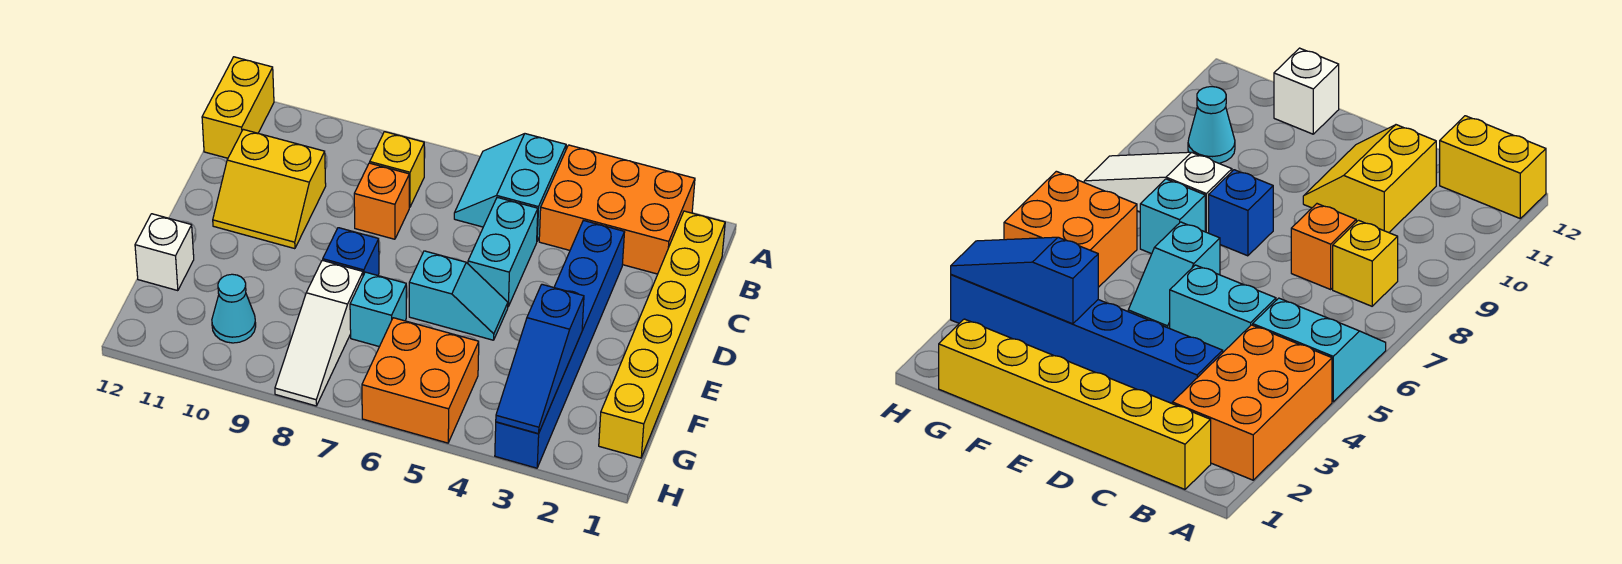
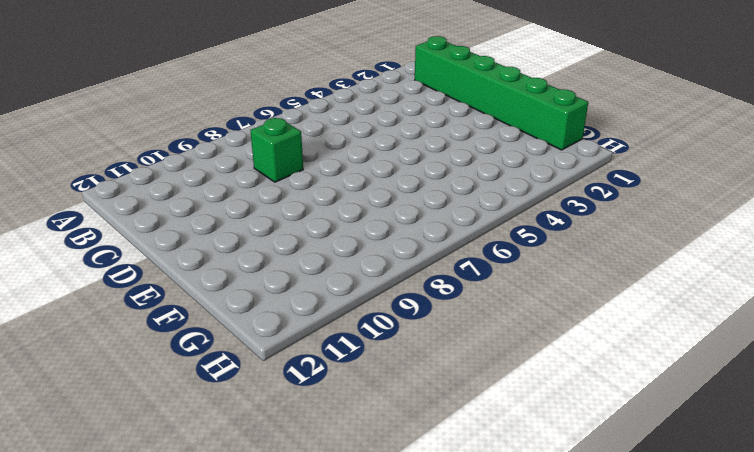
green 1x6 brick [415,36,588,150] -> yellow 1x6 brick [599,211,725,458]
green 1x1 brick [250,118,303,182] -> orange 1x1 brick [354,163,409,239]
none -> orange 2x3 brick [539,145,695,274]
none -> cyan 2x2 slope [454,134,566,241]
none -> yellow 1x2 brick [202,57,274,158]

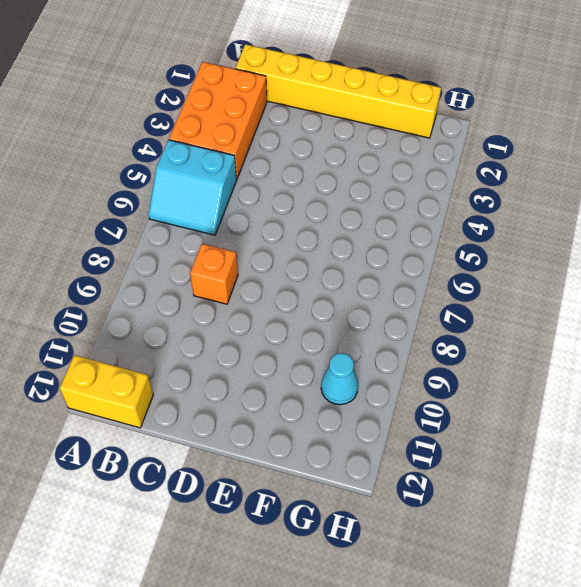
none -> yellow 1x1 brick [370,132,424,207]
none -> blue 1x6 brick [495,220,625,468]
none -> cyan 1x2 brick [468,197,538,306]

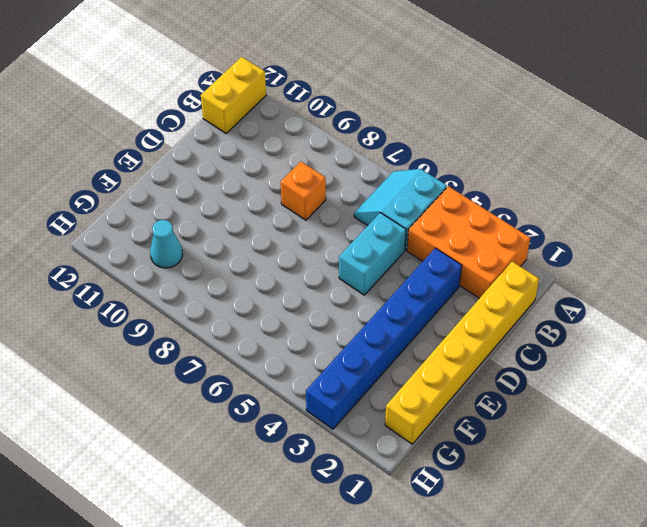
none -> yellow 1x1 brick [370,132,424,207]
none -> yellow 2x2 slope [213,129,326,249]
none -> cyan 1x2 slope [409,251,508,340]

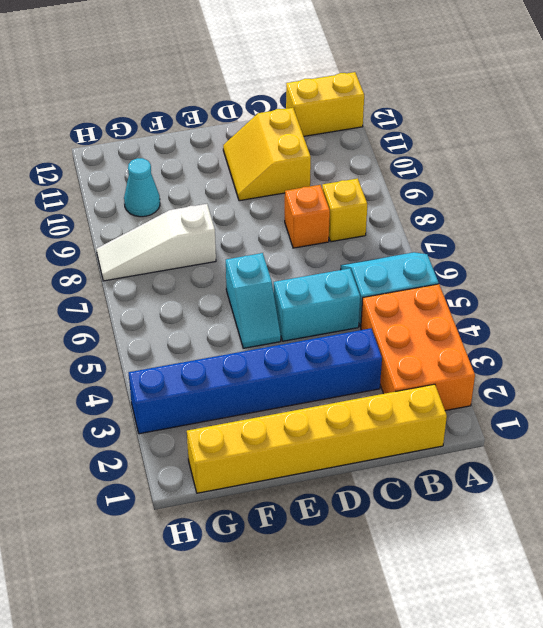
none -> blue 1x1 brick [323,228,379,276]
none -> cyan 1x1 brick [350,272,406,347]
none -> white 1x1 brick [135,214,194,291]

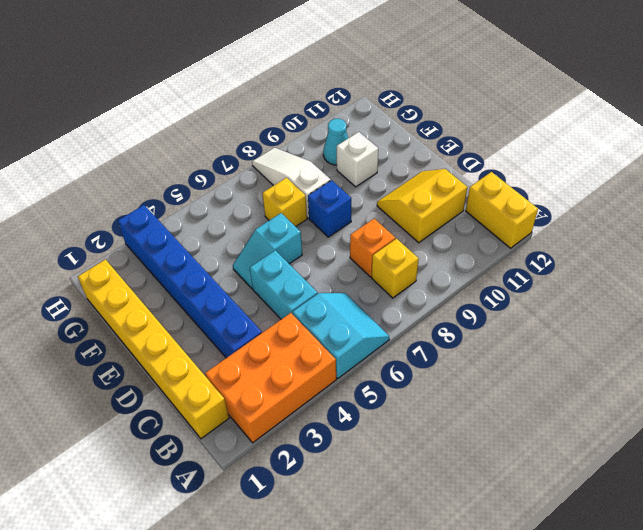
yellow 1x1 brick [262,178,307,227] -> cyan 1x1 brick [350,272,406,347]
white 1x1 brick [337,132,378,187] -> white 1x1 brick moved to [135,214,194,291]
none -> orange 2x2 brick [362,318,479,443]
none -> blue 1x3 slope [496,284,584,434]

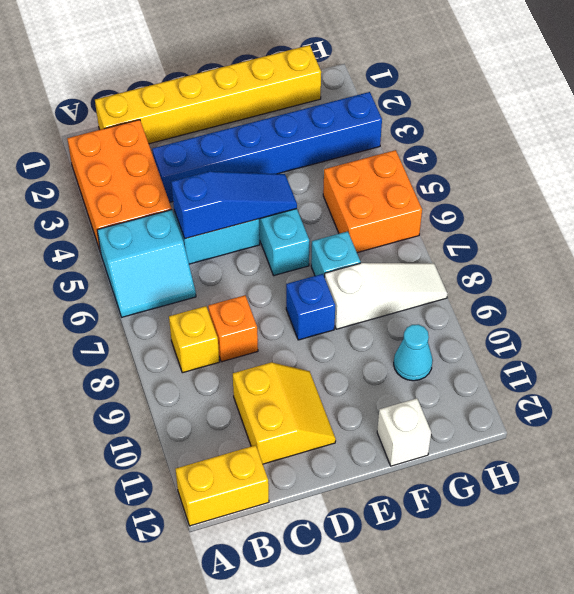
blue 1x3 slope [171,171,297,239] -> blue 1x3 slope moved to [496,284,584,434]

